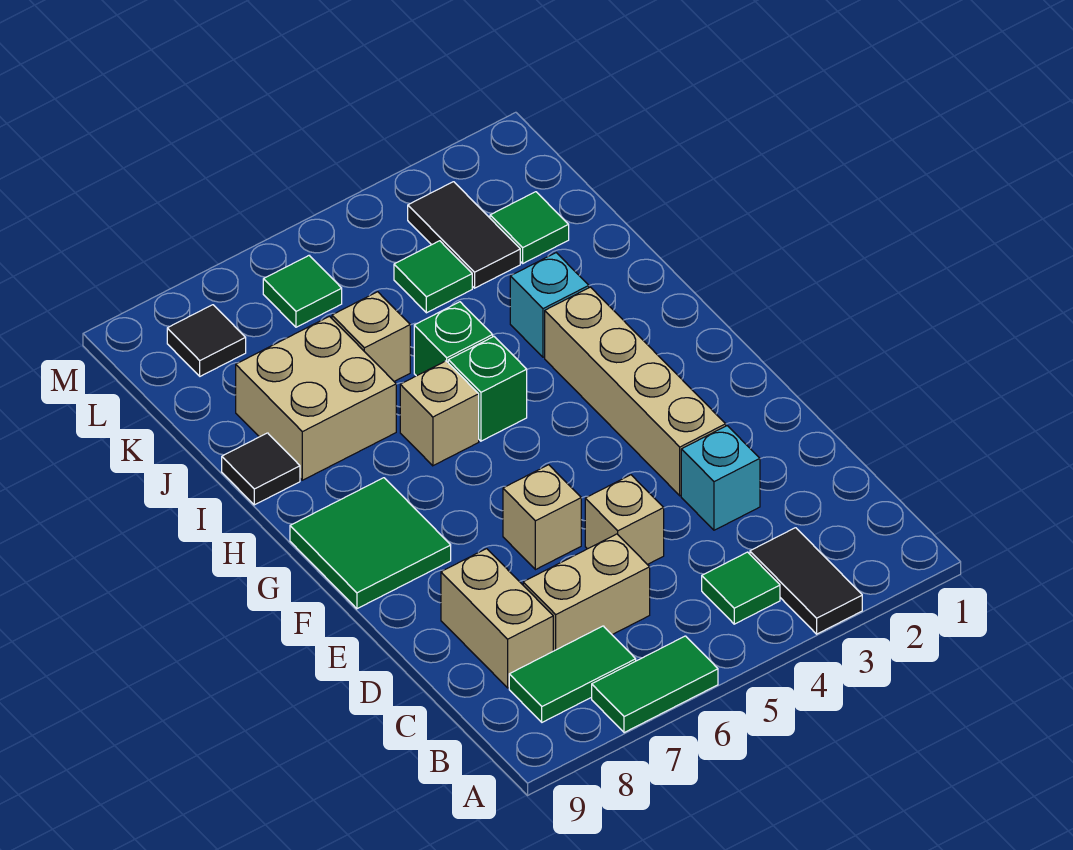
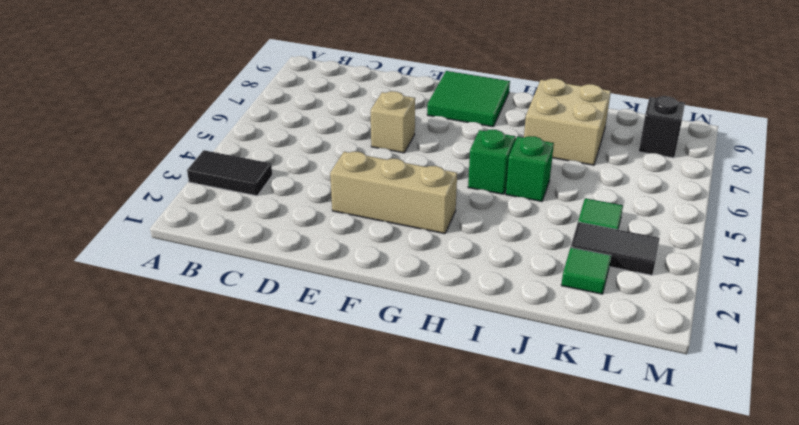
tan 1x3 brick [330,152,457,234] -> tan 1x4 brick [545,287,726,496]
black 1x1 brick [639,96,685,158] -> black 1x1 tile [167,305,246,376]
none -> green 1x2 tile [592,636,718,733]
none -> green 1x1 tile [702,552,780,624]
none -> green 1x2 tile [509,626,636,722]

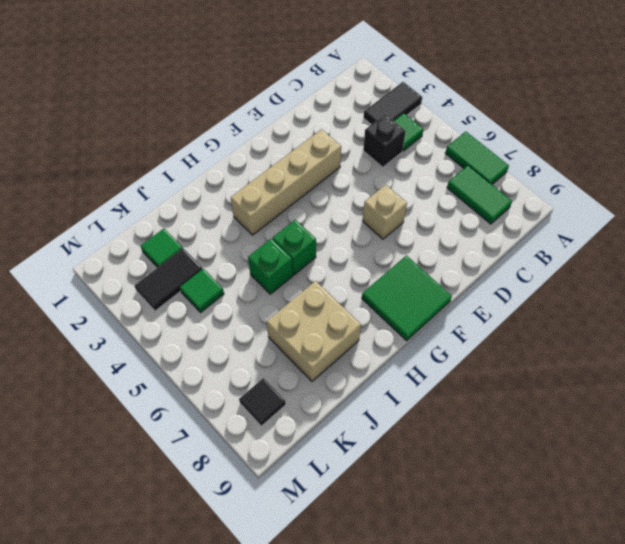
black 1x1 brick [363,114,406,167] -> none
none -> tan 1x2 brick [523,534,650,651]
none -> tan 1x2 brick [441,549,553,688]
none -> cyan 1x1 brick [681,426,760,530]

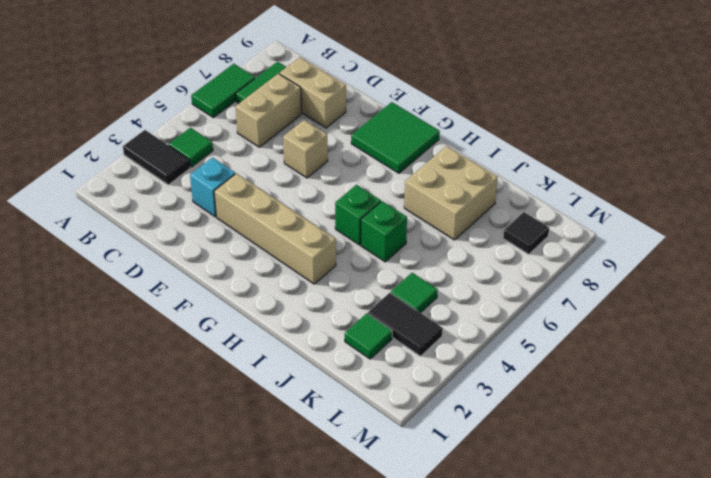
none -> tan 1x1 brick [585,475,664,565]
none -> tan 1x1 brick [400,361,479,466]
none -> cyan 1x1 brick [510,253,589,357]

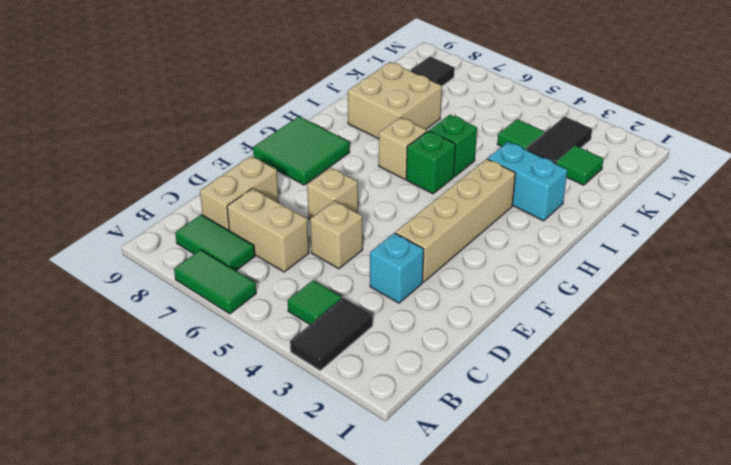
cyan 1x2 brick [488,142,567,221] -> cyan 1x1 brick [510,253,589,357]
none -> black 1x1 tile [222,433,300,505]
none -> tan 1x1 brick [332,292,410,381]
none -> green 1x1 tile [263,256,342,327]

